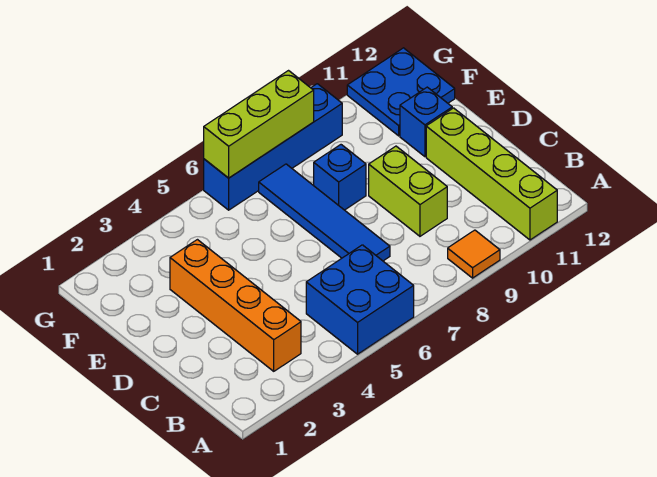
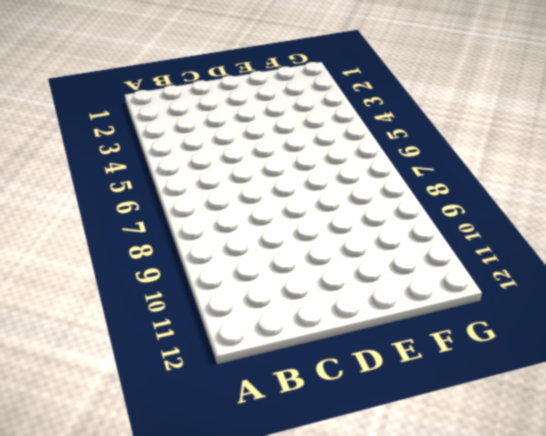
none -> blue 2x2 brick [306,245,414,354]
none -> orange 1x1 tile [448,230,500,278]

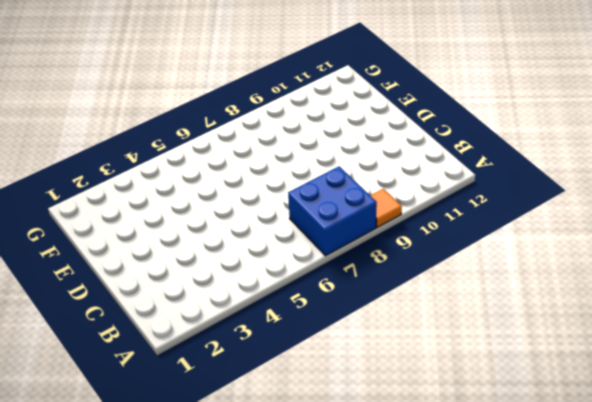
blue 2x2 brick [288,166,377,256] -> blue 2x2 brick moved to [306,245,414,354]
none -> lime 1x4 brick [426,108,557,240]
none -> orange 1x4 brick [170,240,301,371]

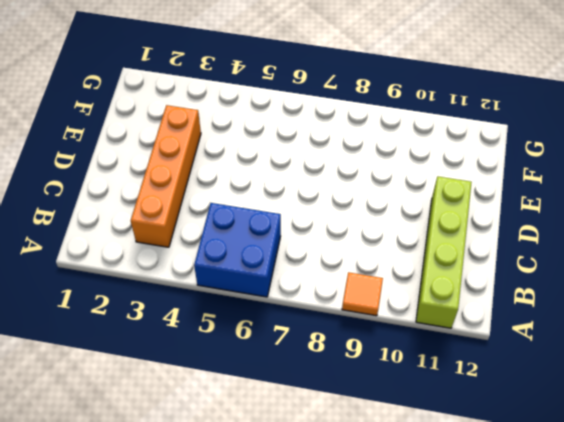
none -> blue 1x4 tile [259,164,390,261]
none -> lime 1x2 brick [369,146,447,236]

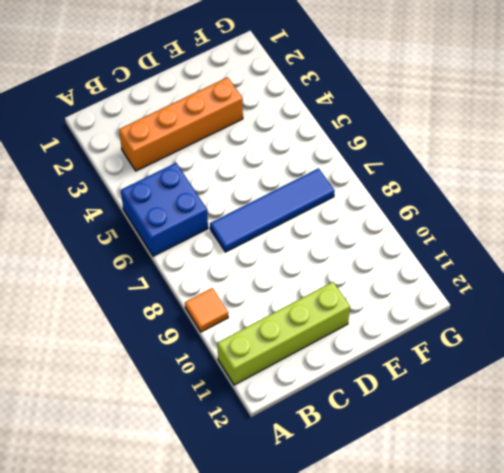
none -> lime 1x2 brick [369,146,447,236]
none -> blue 1x1 brick [314,145,366,210]

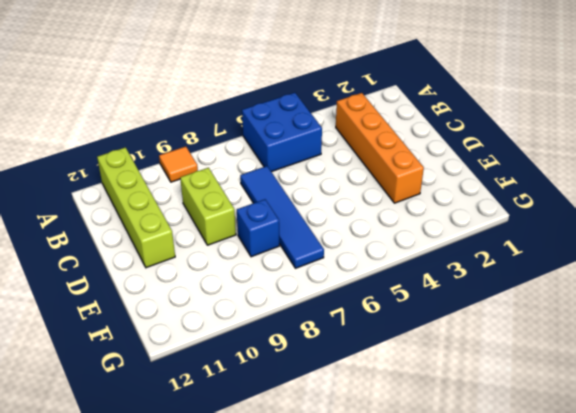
none -> blue 1x1 brick [400,87,452,157]
none -> blue 2x2 plate [347,48,455,136]

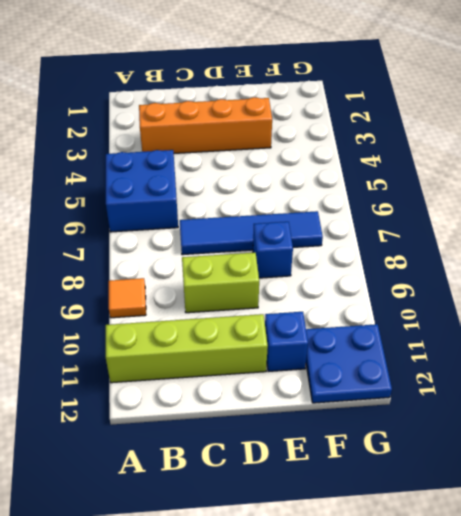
none -> blue 1x4 brick [204,84,342,210]
none -> lime 1x3 brick [204,71,314,178]

